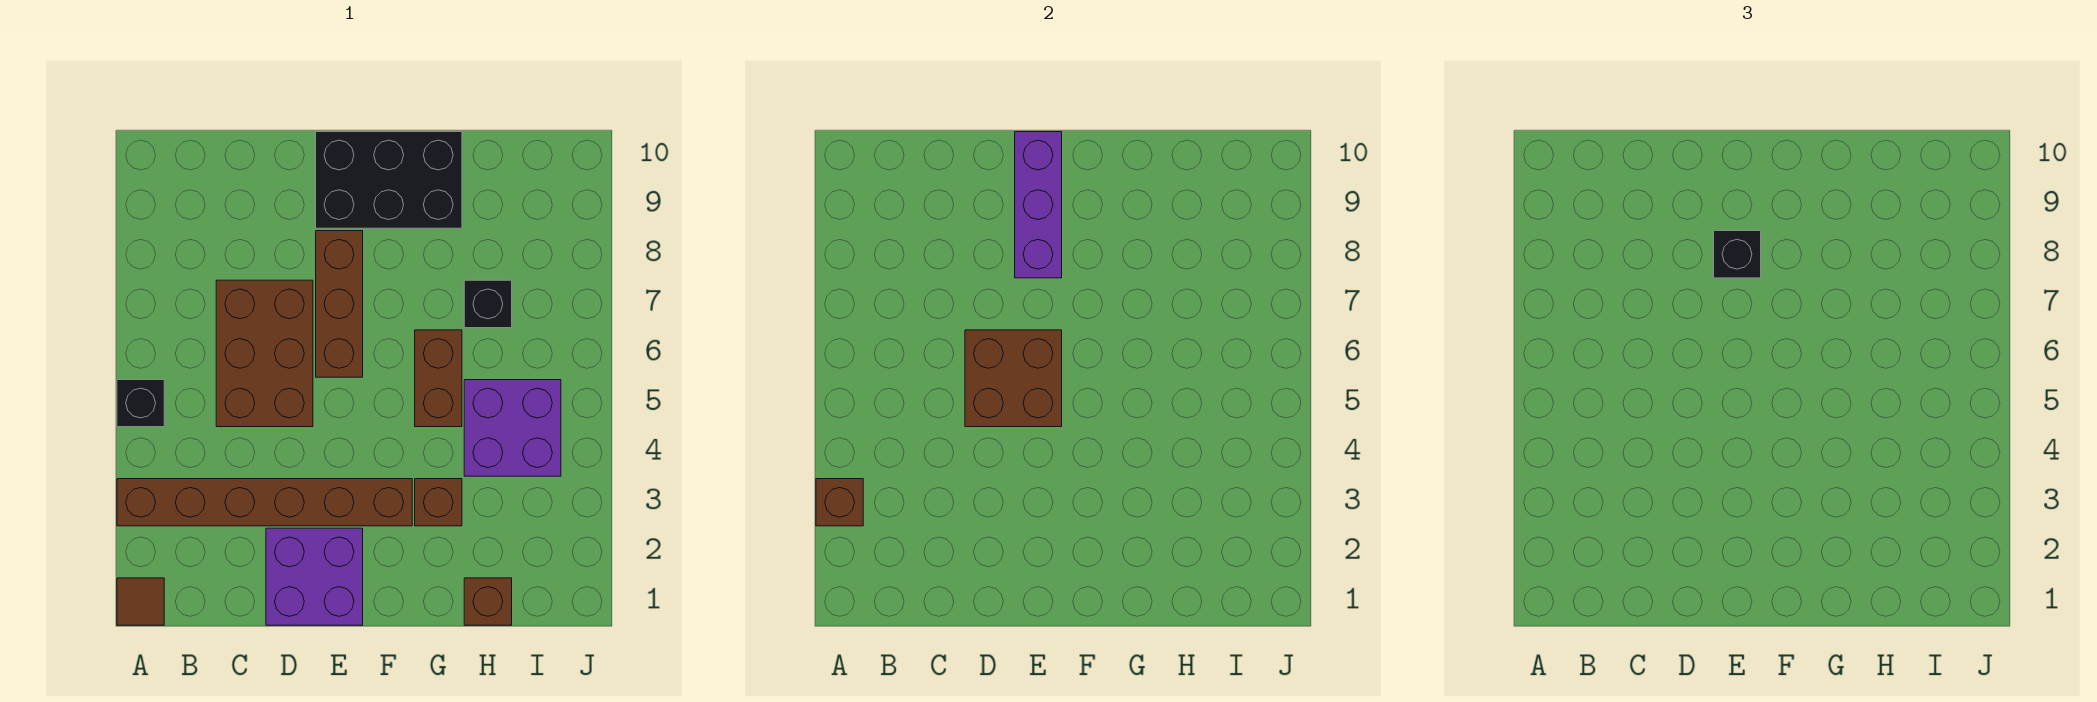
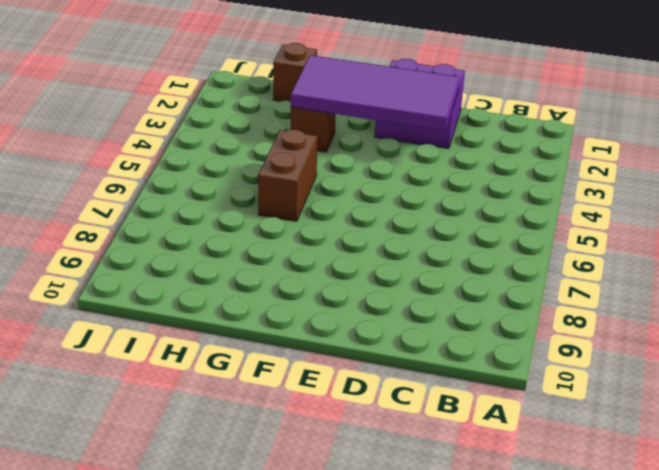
purple 2x4 tile [291,55,460,131] -> none
none -> brown 1x1 tile [117,578,164,625]
none -> brown 1x6 brick [117,479,412,526]
none -> black 1x1 brick [117,380,164,427]

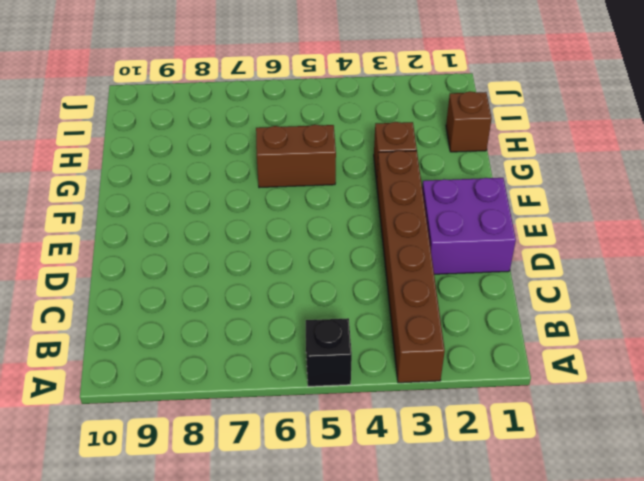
none -> brown 1x1 tile [117,578,164,625]
none -> brown 2x3 brick [216,280,313,427]
none -> brown 1x3 brick [316,231,363,377]

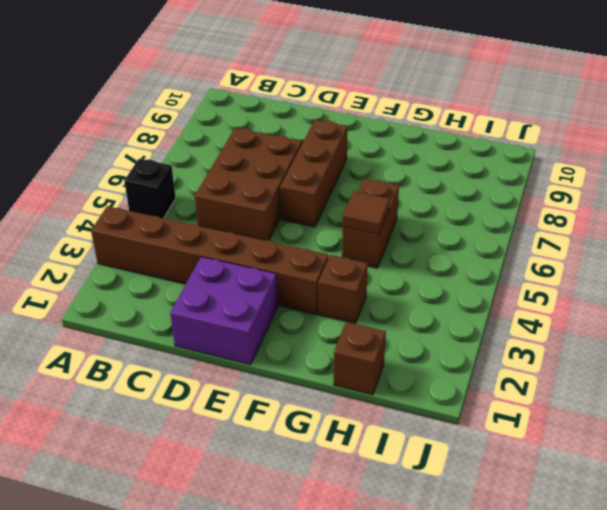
brown 1x1 tile [343,191,390,234] -> brown 1x1 tile moved to [117,578,164,625]
none -> black 2x3 brick [316,132,462,228]
none -> purple 2x2 brick [464,380,561,476]
none -> black 1x1 brick [464,280,512,328]

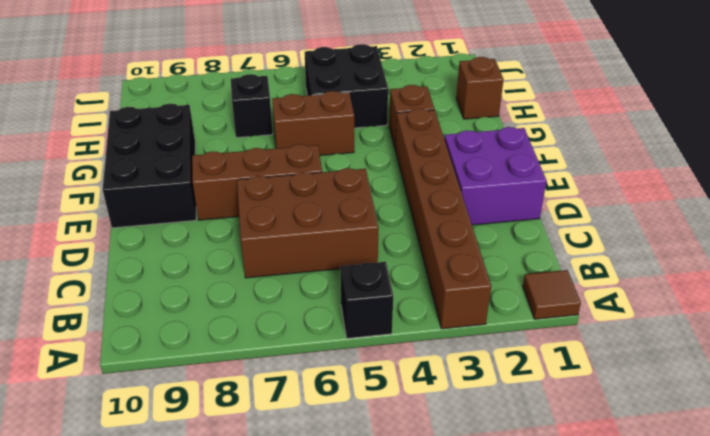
black 2x2 brick [305,44,388,128] -> purple 2x2 brick [464,380,561,476]
none -> brown 1x1 brick [816,479,863,526]
none -> brown 2x2 brick [965,330,1062,427]
none -> purple 1x3 brick [1015,132,1062,278]

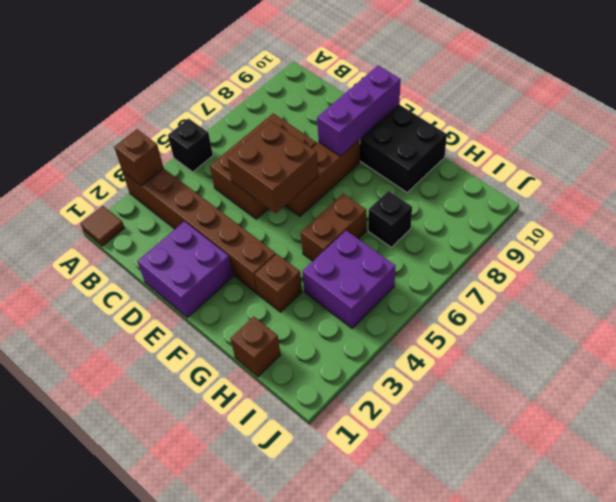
none -> black 1x1 brick [1714,231,1761,278]

